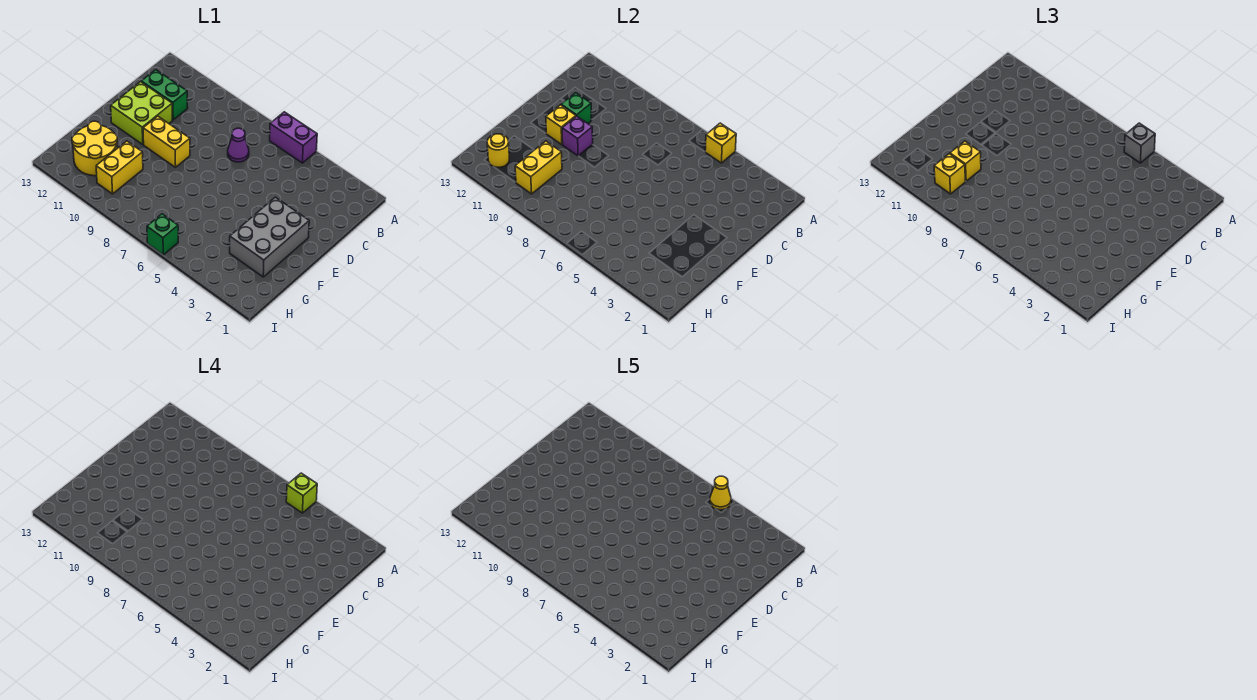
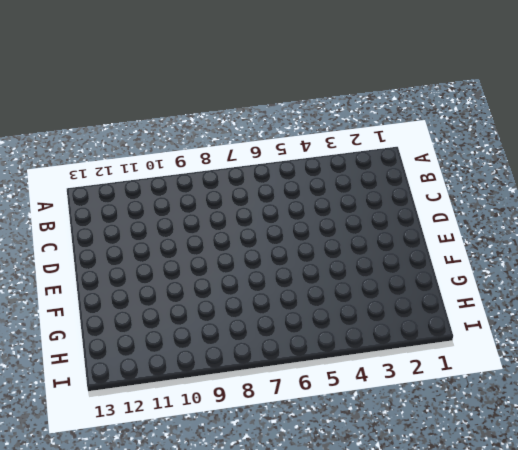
none -> purple 1x2 brick [270,112,317,163]
none -> purple 1x1 cone [228,128,249,162]
none -> green 1x2 brick [141,70,188,120]

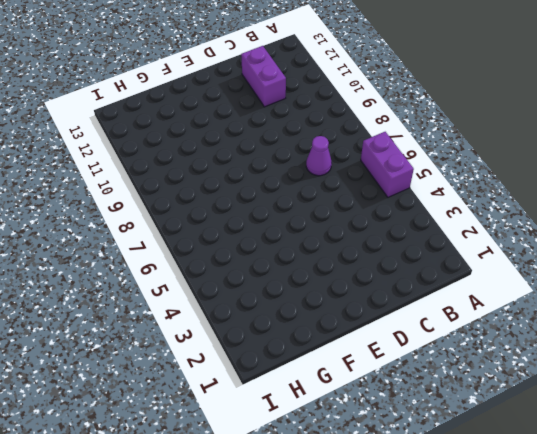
purple 1x2 brick [241,46,286,107] -> green 1x2 brick [141,70,188,120]
none -> lime 2x2 brick [111,82,172,145]
none -> grey 2x3 brick [230,197,309,277]
none -> yellow 1x2 brick [143,116,190,167]

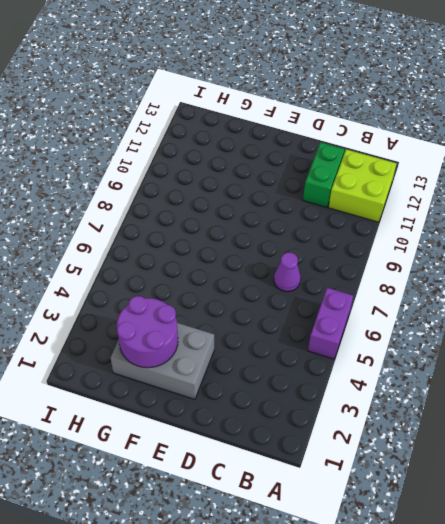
lime 2x2 brick [329,149,397,222] -> lime 2x2 brick moved to [111,82,172,145]
purple 2x2 round brick [117,296,178,368] -> none
none -> yellow 1x2 brick [143,116,190,167]
none -> yellow 1x2 brick [96,141,143,194]
none -> yellow 2x2 round brick [72,121,117,176]

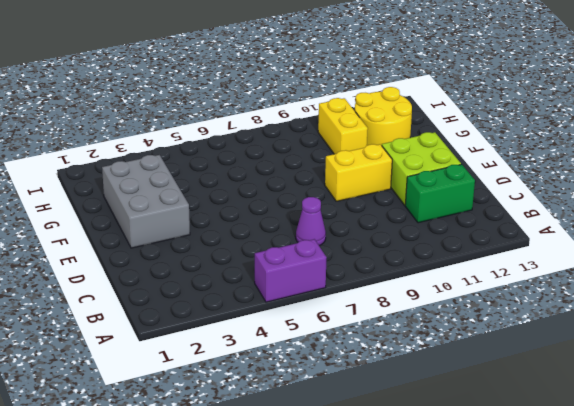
none -> green 1x1 brick [147,214,178,255]
none -> yellow 1x1 brick [705,123,736,163]
none -> green 1x1 brick [561,93,591,123]

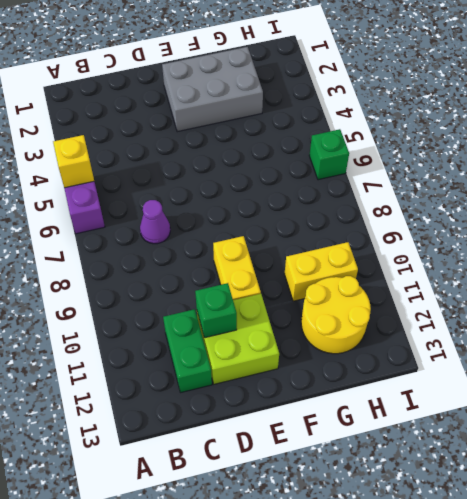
none -> purple 1x1 brick [562,116,593,156]
none -> yellow 1x1 brick [546,105,576,145]
none -> yellow 1x2 brick [515,141,562,194]

